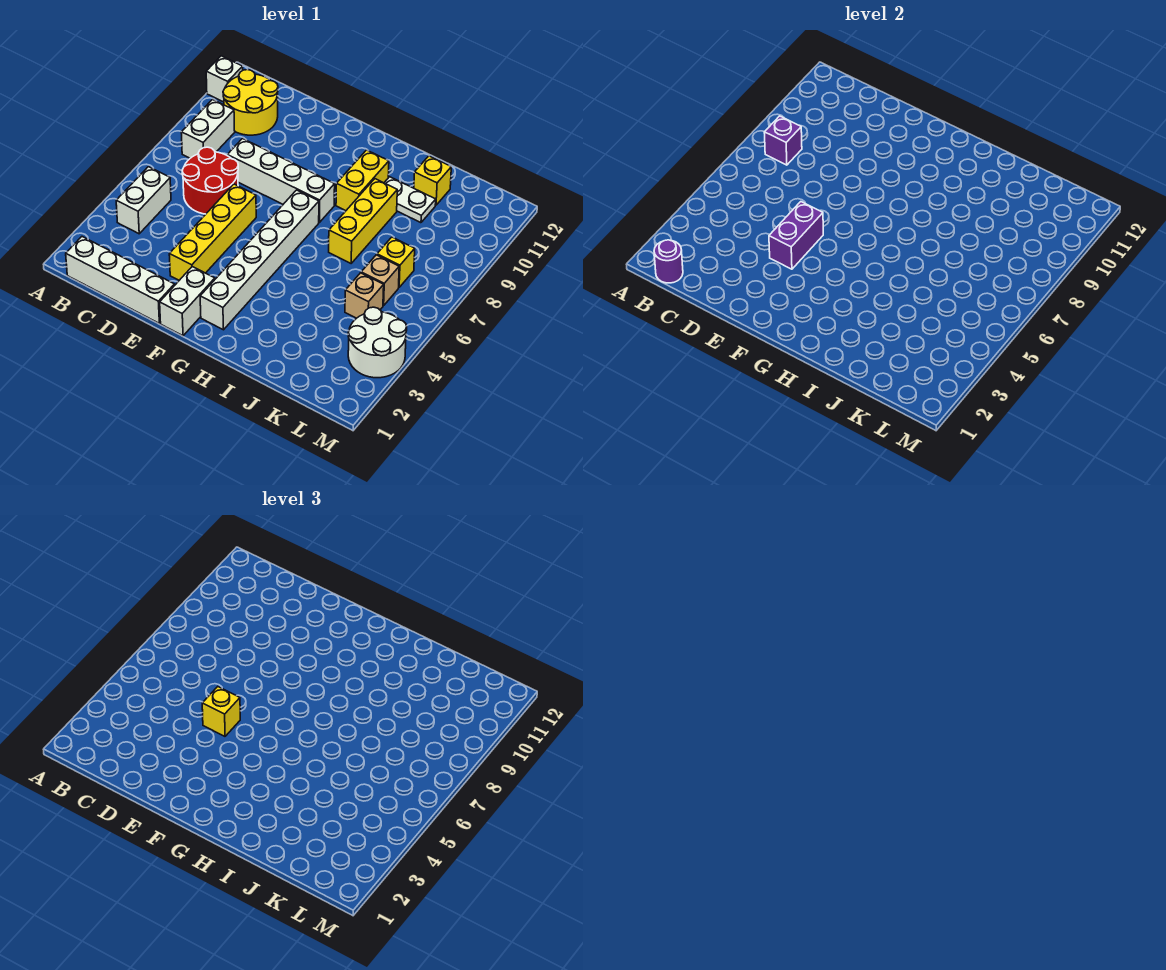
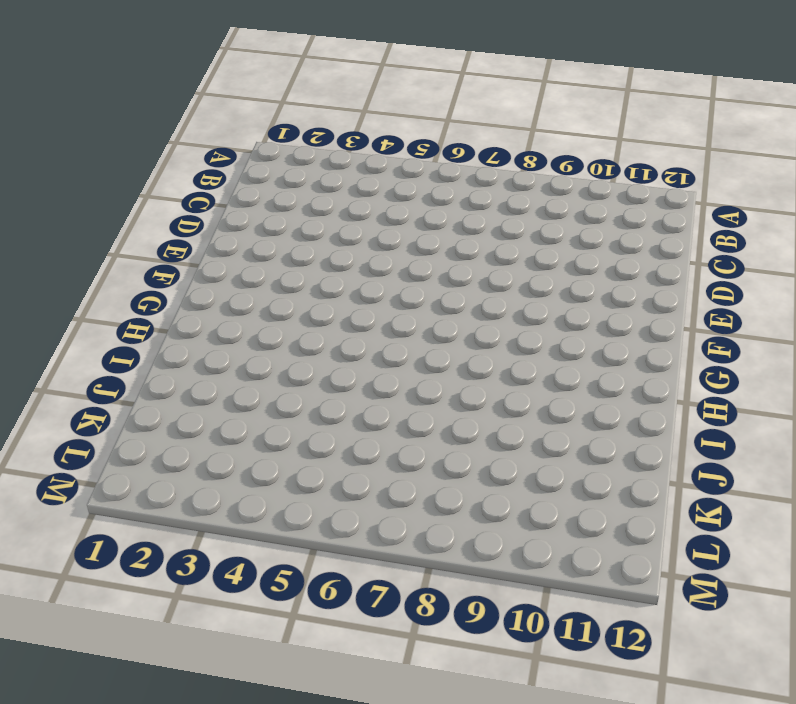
none -> white 1x1 brick [206,56,243,102]
none -> white 1x4 brick [66,237,175,323]
none -> white 1x2 brick [116,167,171,234]

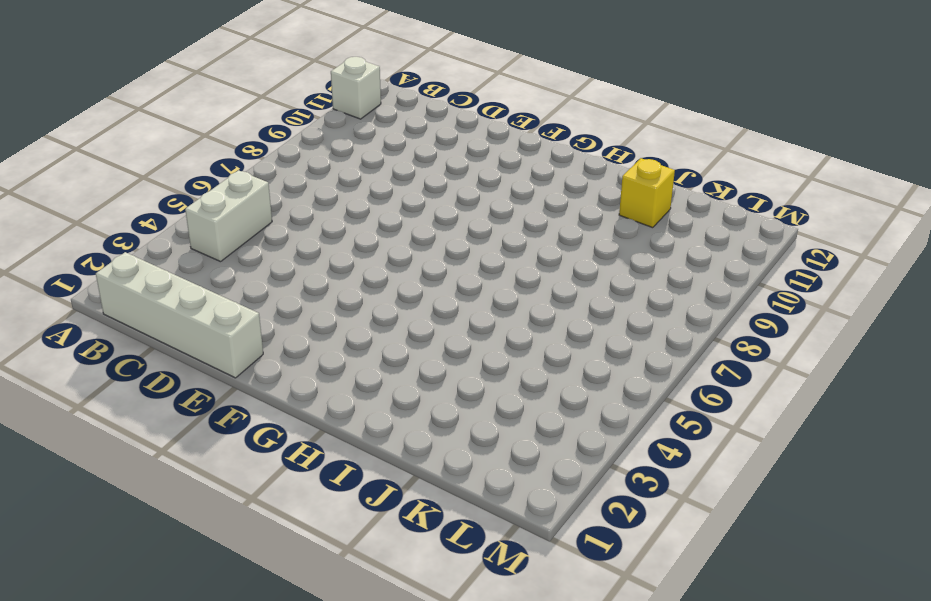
none -> white 1x2 brick [181,100,235,158]
none -> yellow 2x2 round brick [223,70,278,135]
none -> red 2x2 round brick [182,147,238,214]

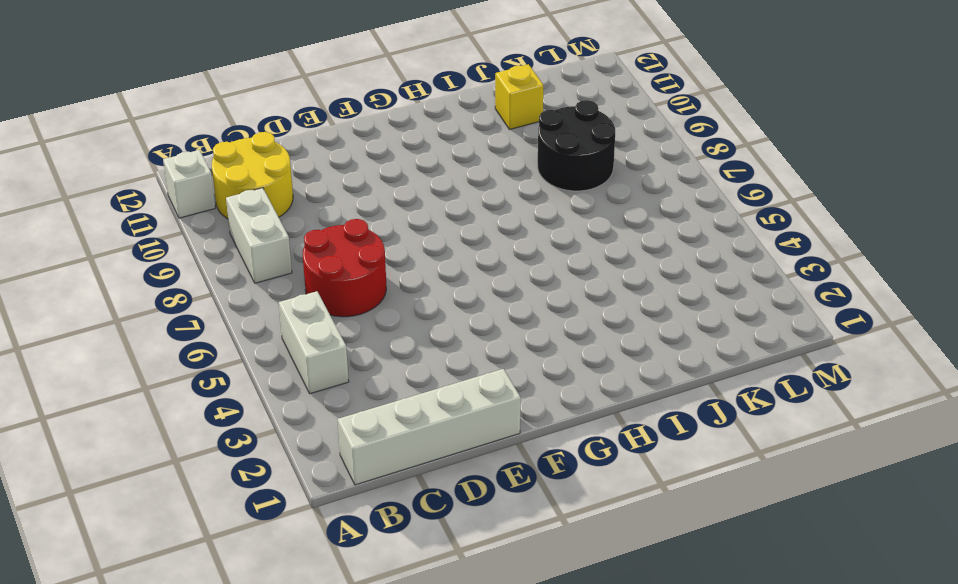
black 2x2 round brick [538,100,615,191] -> none
none -> white 1x4 brick [227,139,335,222]
none -> yellow 1x4 brick [169,184,256,280]
none -> white 1x2 brick [160,267,215,336]

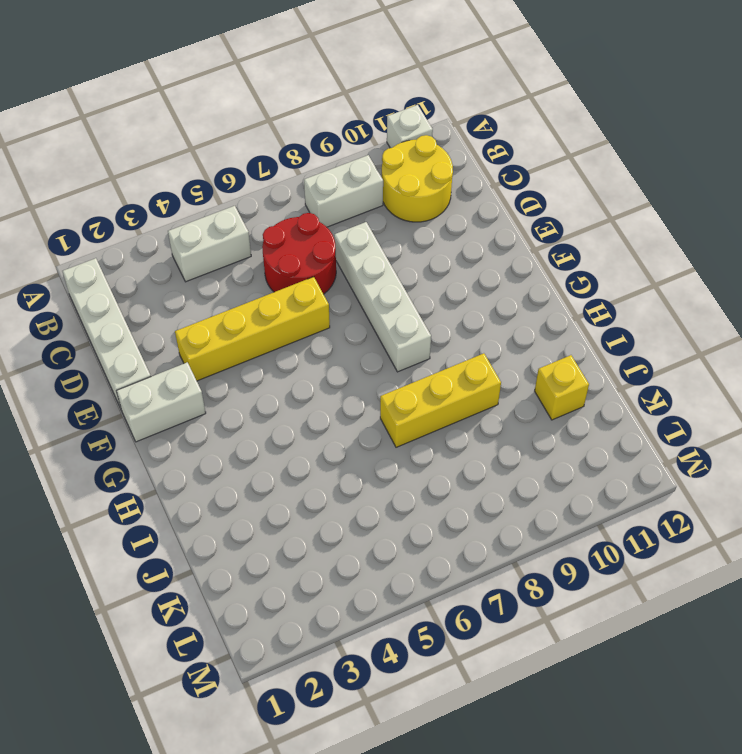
none -> white 1x6 brick [200,190,319,330]
none -> yellow 1x2 brick [336,150,389,211]
none -> white 1x2 plate [384,177,436,223]

